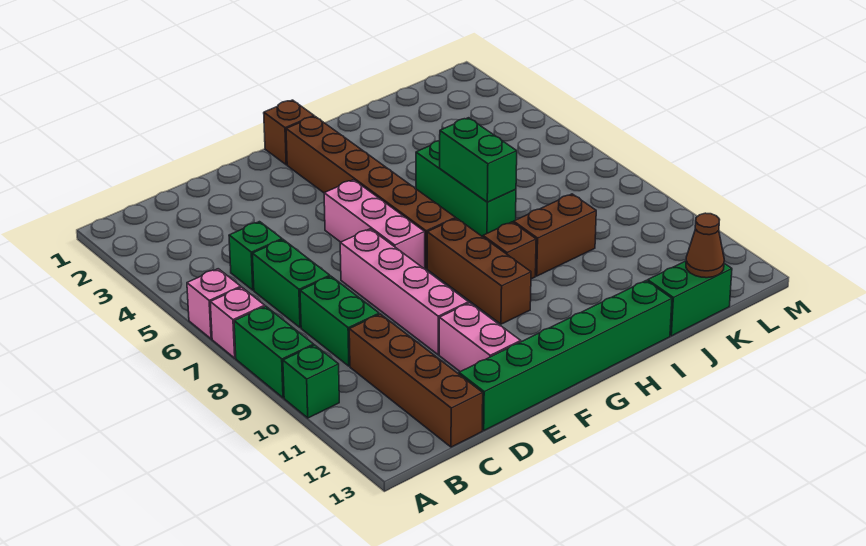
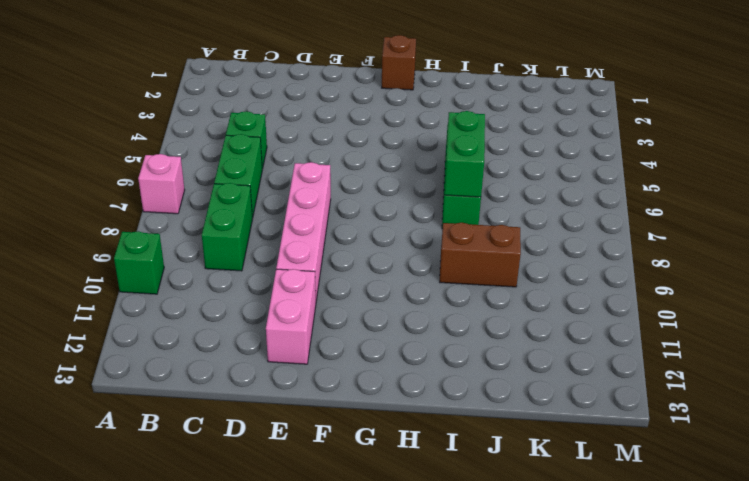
none -> pink 1x1 brick [187,269,241,339]
none -> green 1x2 brick [234,306,314,398]
none -> brown 1x4 brick [349,314,483,447]

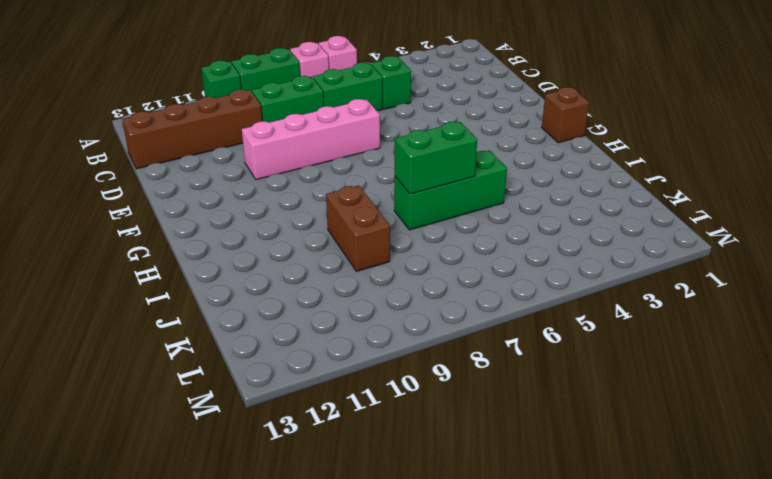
none -> green 1x6 brick [459,281,672,430]
none -> pink 1x2 brick [439,303,521,372]
none -> pink 1x3 brick [324,180,425,269]

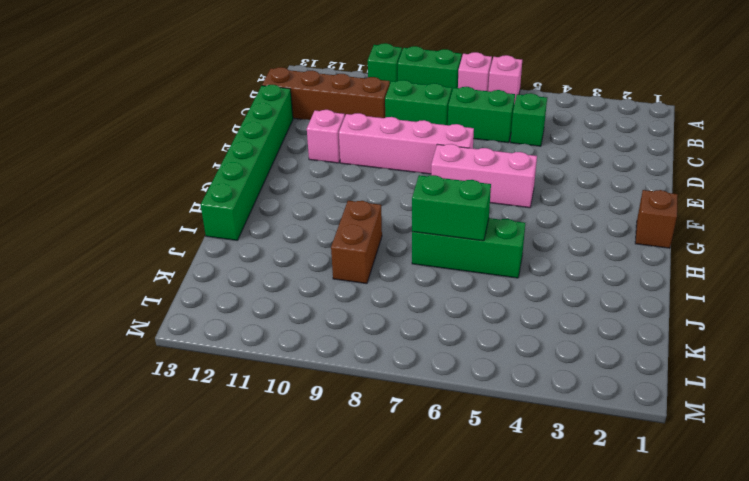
pink 1x1 brick [307,110,345,163] -> pink 1x2 brick [439,303,521,372]
none -> brown 1x6 brick [286,116,455,269]
none -> brown 1x3 brick [427,218,531,324]
none -> brown 1x1 brick [483,222,536,279]

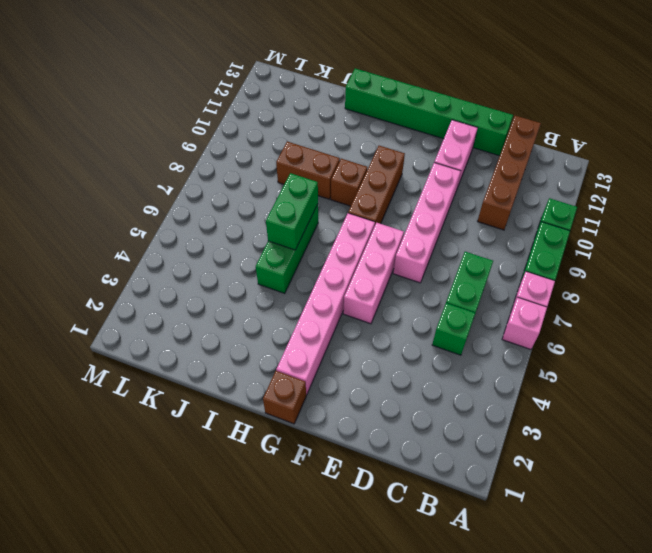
pink 1x6 brick [276,213,375,395] -> brown 1x6 brick [286,116,455,269]
none -> green 1x2 brick [300,276,379,366]
none -> green 1x2 brick [648,261,732,336]
none -> brown 1x1 cone [686,213,724,278]

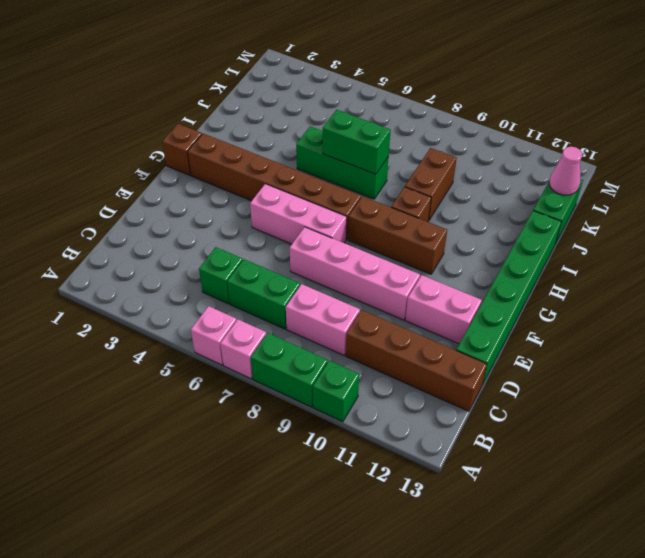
pink 1x2 brick [286,284,360,355] -> green 1x2 brick [300,276,379,366]
pink 1x1 cone [549,147,582,195] -> brown 1x1 cone [686,213,724,278]

